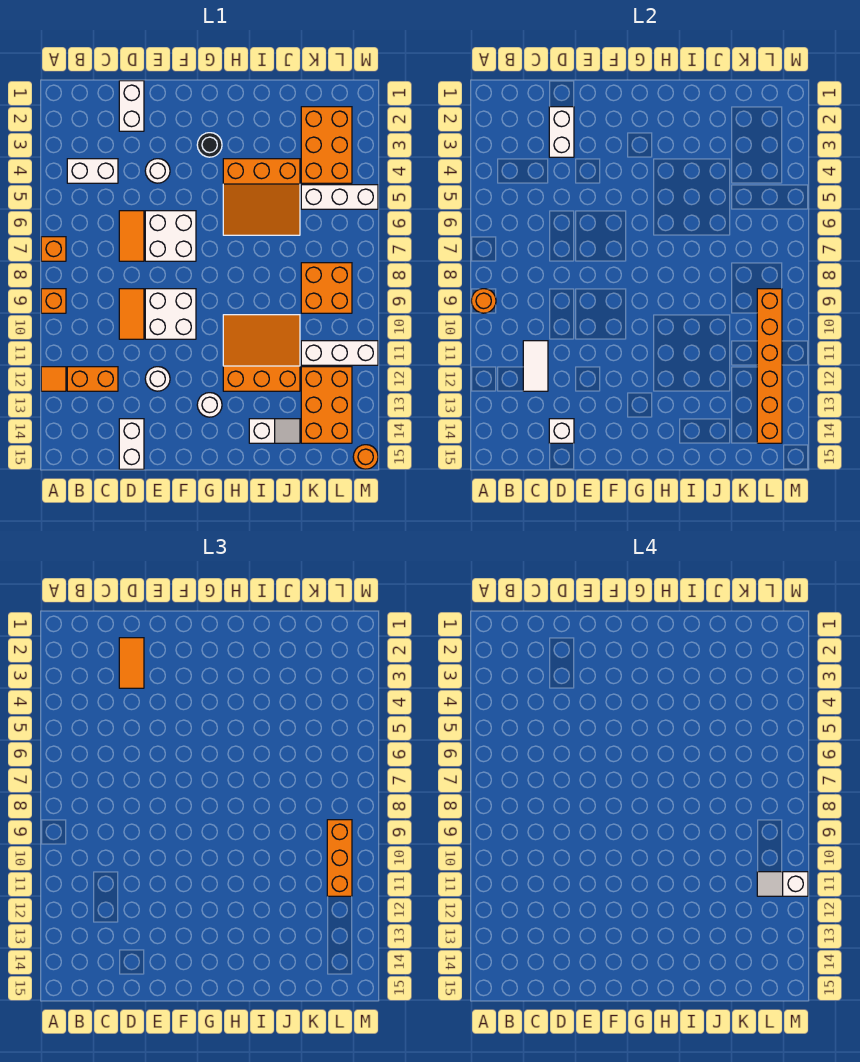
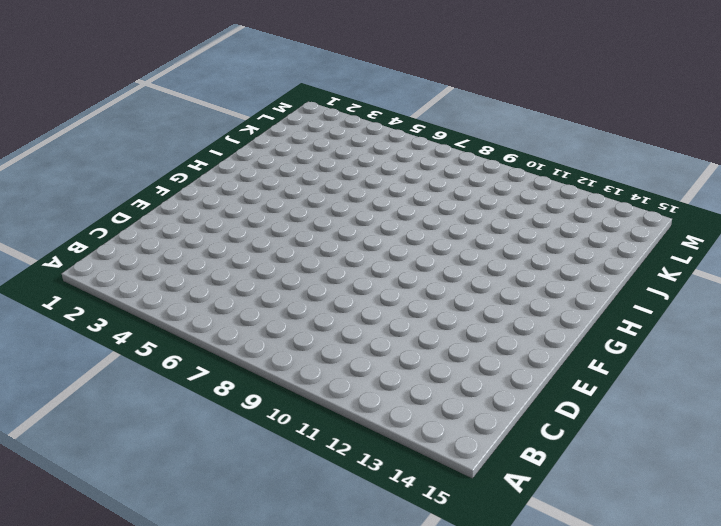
none -> orange 1x1 brick [41,237,66,261]
none -> orange 1x1 brick [41,289,66,313]
none -> orange 1x1 tile [41,367,66,391]
none -> white 1x2 brick [67,159,118,183]

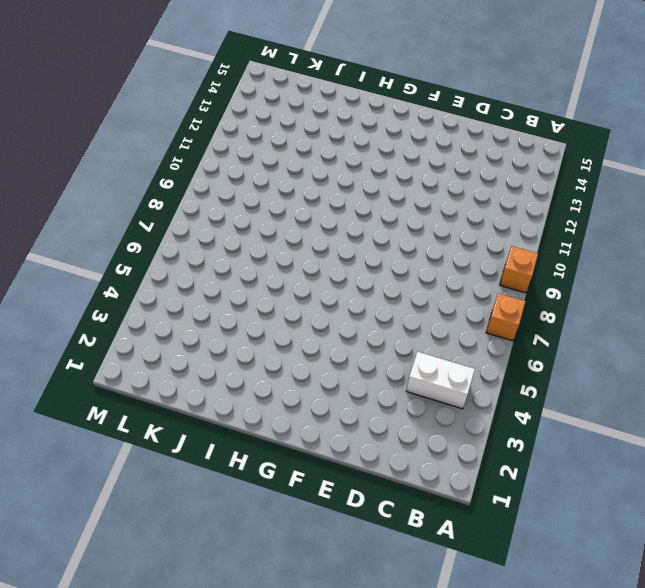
none -> orange 1x1 tile [41,367,66,391]
none -> orange 1x2 brick [67,367,118,391]
none -> white 1x2 brick [119,81,144,131]
none -> orange 1x2 tile [119,211,144,261]

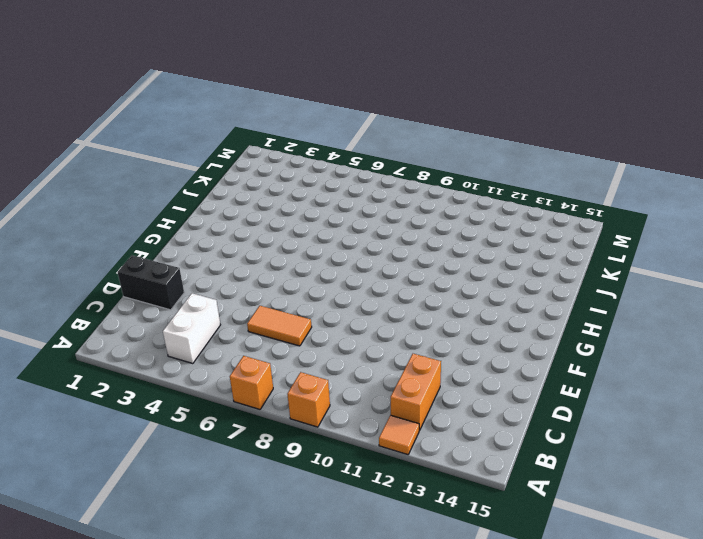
black 1x2 brick [117,255,184,310] -> white 1x2 brick [119,81,144,131]
none -> orange 1x2 tile [119,289,144,339]
none -> white 1x2 brick [119,419,144,469]
none -> white 1x1 round brick [145,159,170,183]
none -> white 2x2 brick [145,211,196,261]

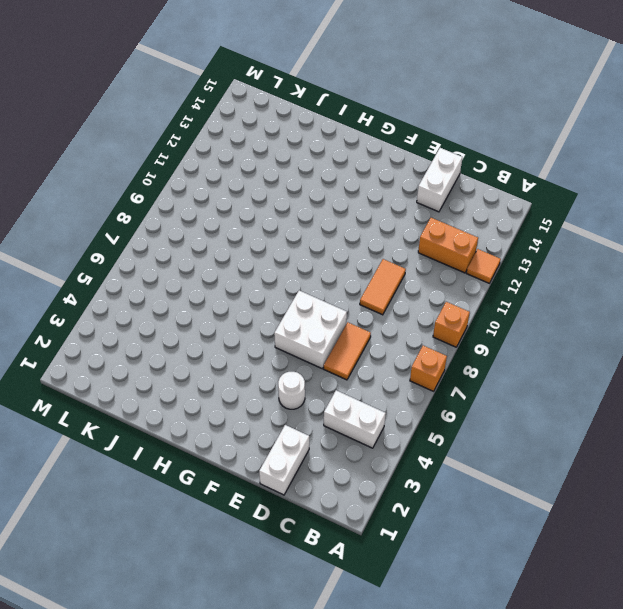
none -> white 2x2 brick [145,289,196,339]
none -> white 1x1 round brick [145,367,170,391]
none -> black 1x1 round brick [197,133,222,157]
none -> white 1x1 round brick [197,393,222,417]

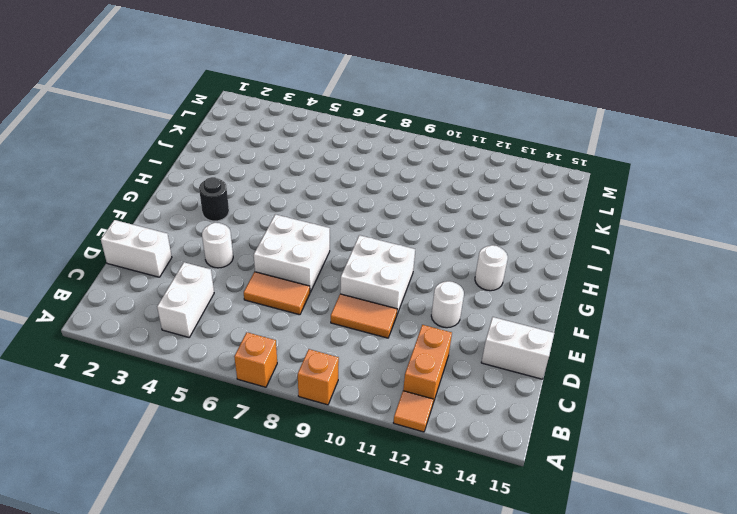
none -> orange 3x3 slope [223,159,300,235]
none -> orange 3x3 slope [223,315,300,391]
none -> white 1x2 slope [249,419,300,443]
none -> orange 2x3 brick [301,107,352,183]

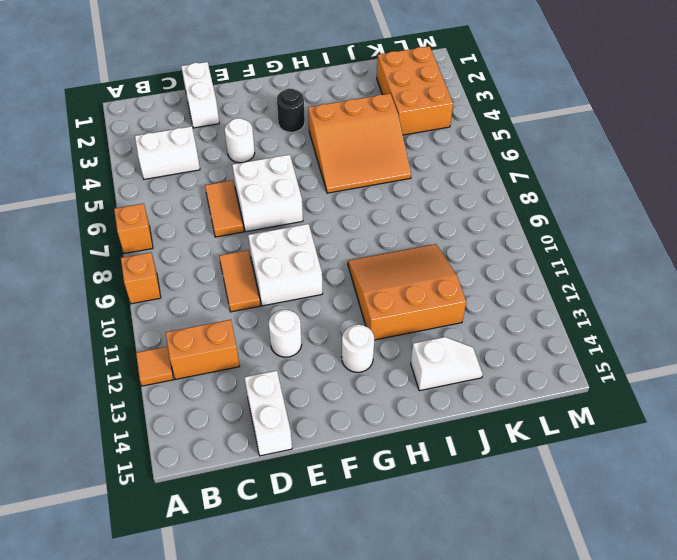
none -> white 1x3 brick [301,185,378,209]
none -> orange 2x2 brick [301,263,352,313]
none -> white 1x3 brick [301,341,378,365]
none -> orange 2x3 brick [301,367,352,443]

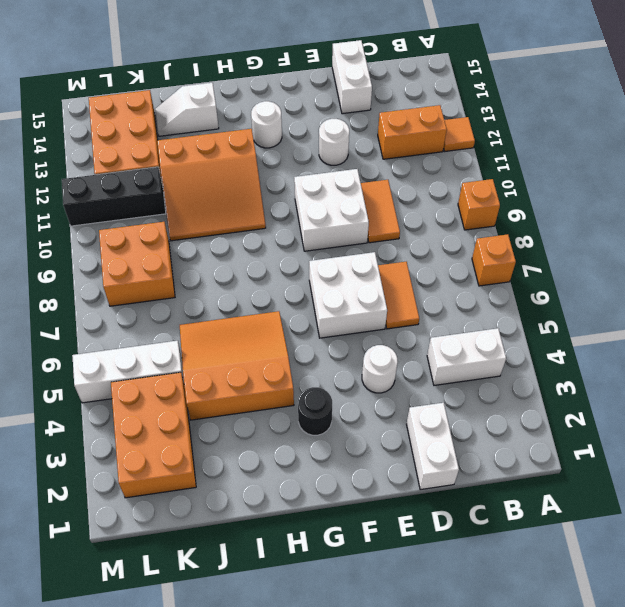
black 1x3 brick [62,167,166,226] -> white 1x3 brick [301,341,378,365]
none -> orange 1x1 round brick [353,445,378,469]
none -> orange 1x1 round brick [471,289,496,313]
none -> white 1x2 tile [523,341,548,391]
none -> white 1x2 brick [549,107,574,157]

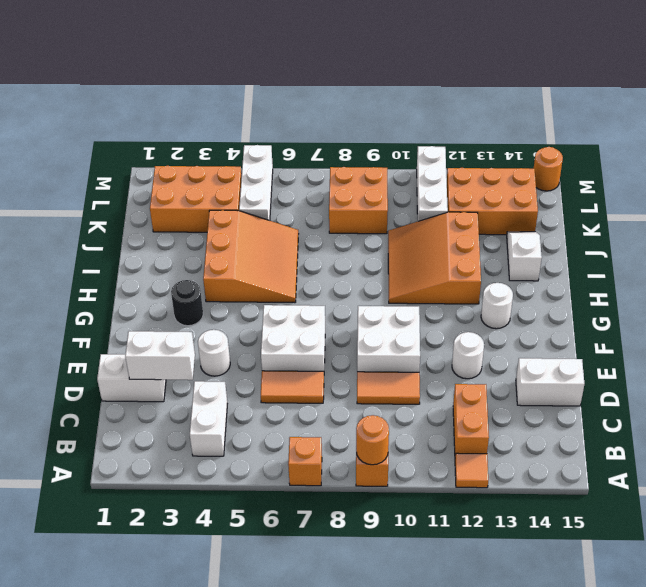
none -> white 1x2 tile [523,341,548,391]
none -> white 1x1 brick [549,419,574,443]
none -> orange 1x6 brick [757,289,782,443]
none -> orange 1x2 tile [119,638,144,688]

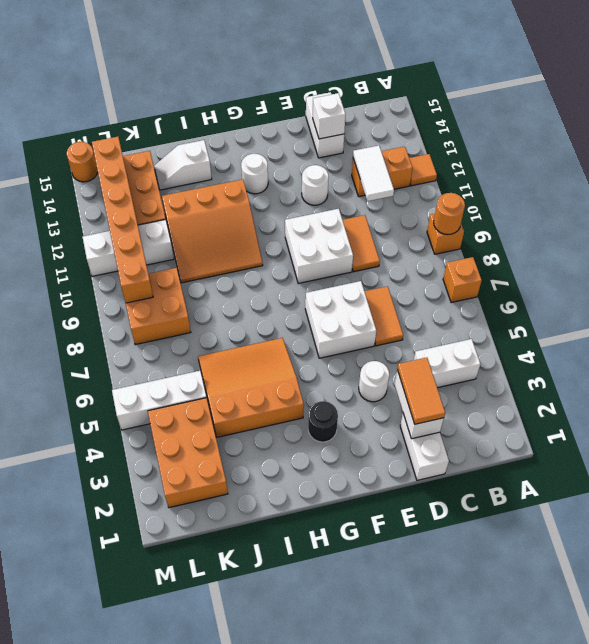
none -> orange 1x3 brick [327,820,352,896]
none -> white 1x2 slope [757,872,808,896]

